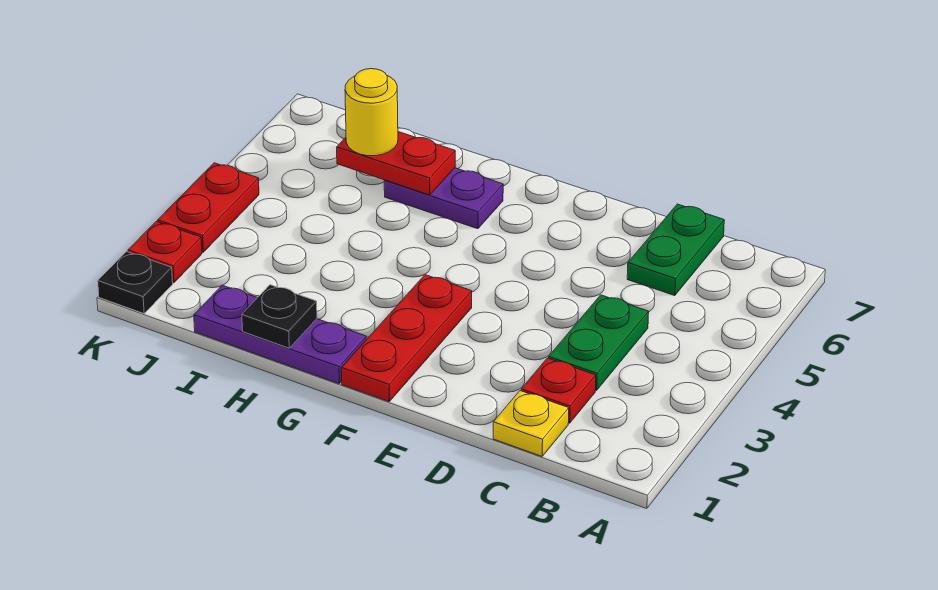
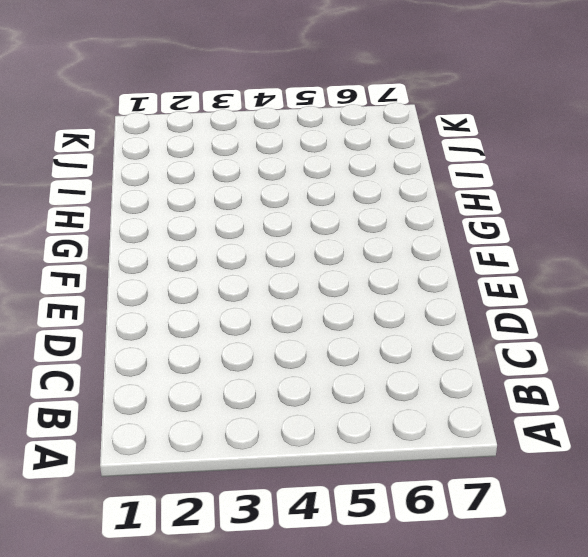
none -> yellow 1x1 plate [493,391,569,456]
none -> red 1x1 plate [521,358,596,423]
none -> green 1x2 plate [549,295,649,390]

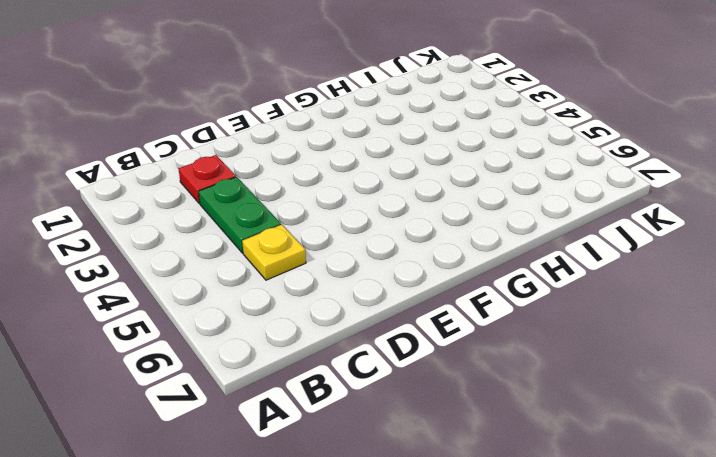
yellow 1x1 plate [242,225,306,280] -> yellow 1x1 plate moved to [493,391,569,456]
none -> green 1x2 plate [627,204,724,296]
none -> red 1x3 plate [341,275,472,401]
none -> purple 1x3 plate [194,285,367,384]

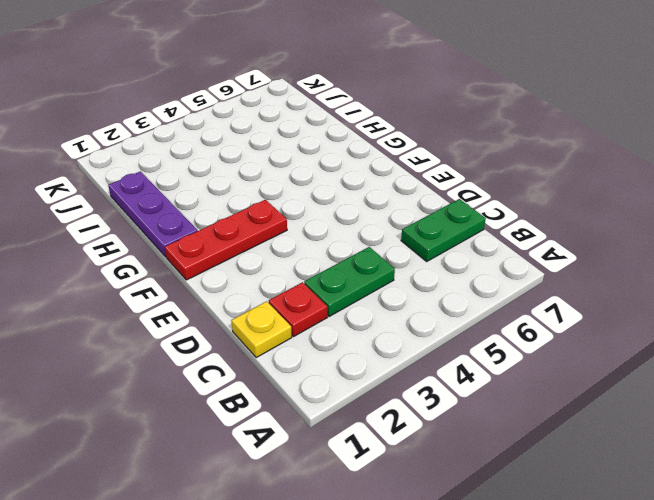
none -> purple 1x2 plate [384,168,503,229]
none -> black 1x1 plate [98,252,173,314]
none -> red 1x1 plate [128,221,202,283]

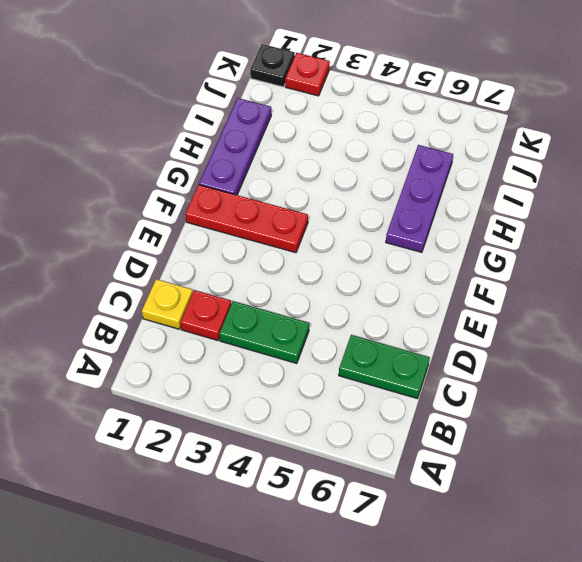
purple 1x3 plate [386,145,453,252] -> purple 1x2 plate [384,168,503,229]
none -> red 1x2 plate [158,163,259,252]
none -> black 1x1 plate [242,285,317,348]
none -> red 1x2 plate [337,132,455,195]

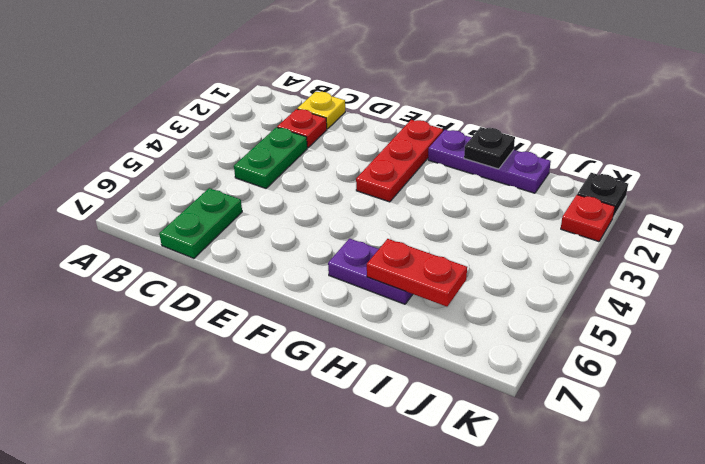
none -> red 1x2 plate [158,163,259,252]
none -> yellow 1x1 round brick [345,69,398,156]

